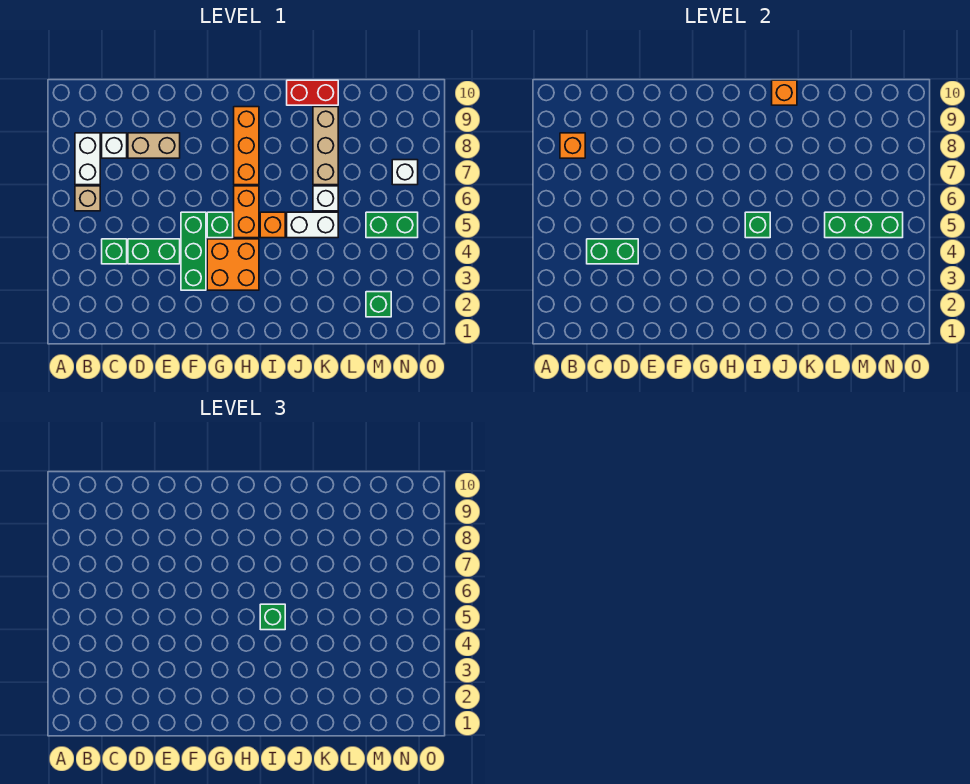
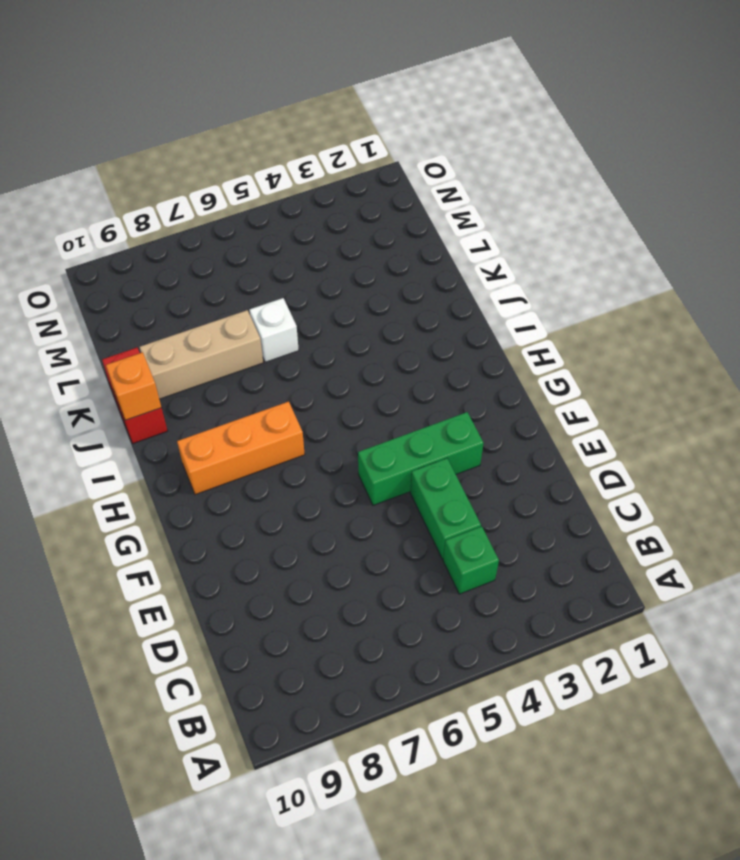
none -> tan 1x1 brick [75,186,100,211]
none -> white 1x2 brick [75,133,100,185]
none -> white 1x1 brick [102,133,127,158]

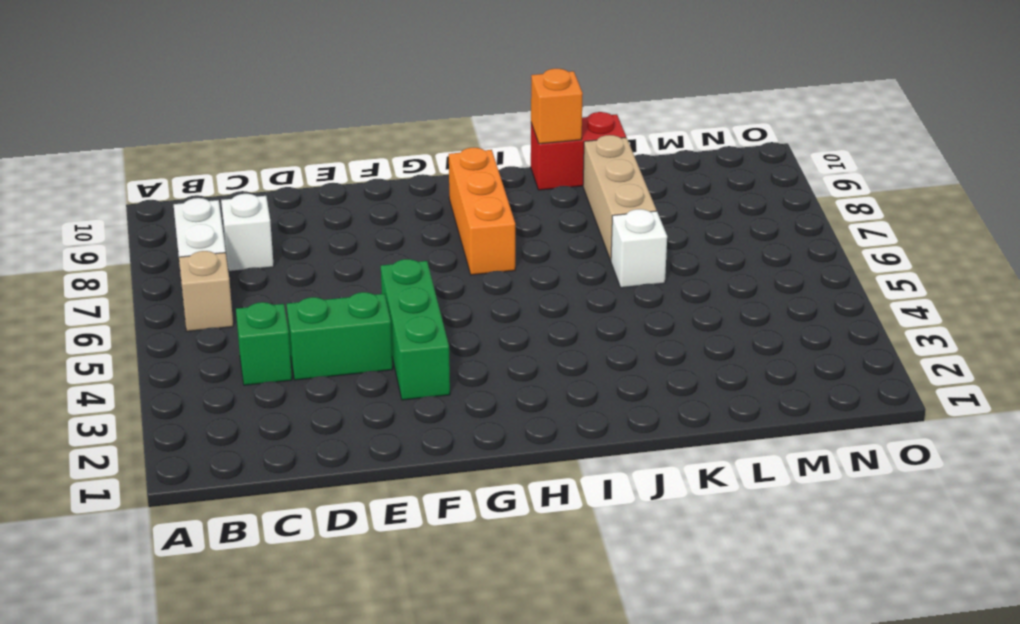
none -> tan 1x2 brick [128,133,180,158]
none -> orange 2x2 brick [207,239,259,290]
none -> green 1x1 brick [207,212,233,238]

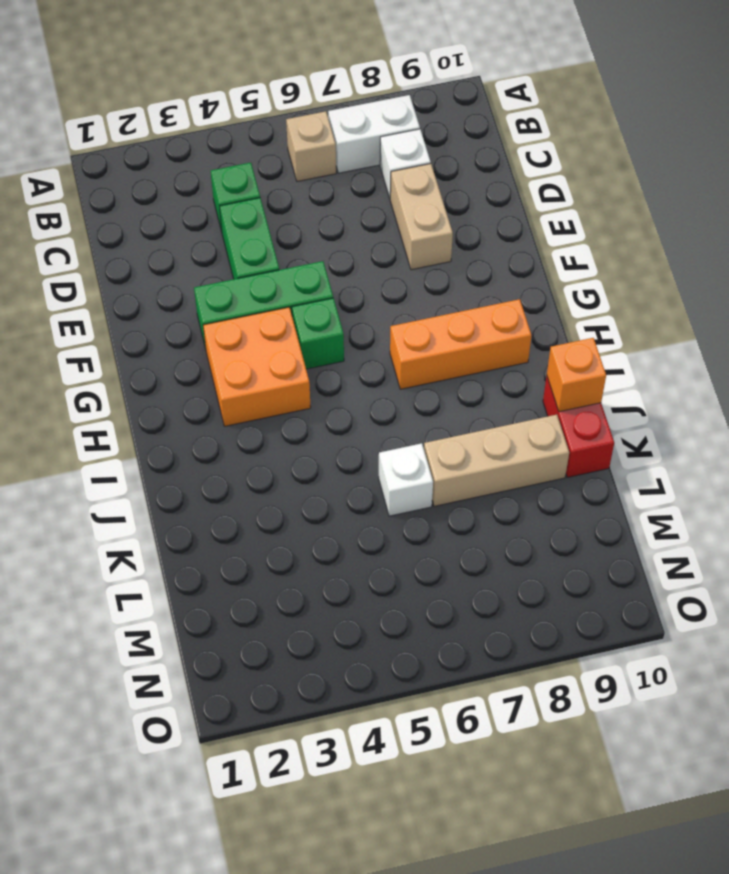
none -> orange 1x2 brick [234,186,259,238]
none -> orange 1x1 brick [260,212,285,238]
none -> white 1x2 brick [287,212,338,238]

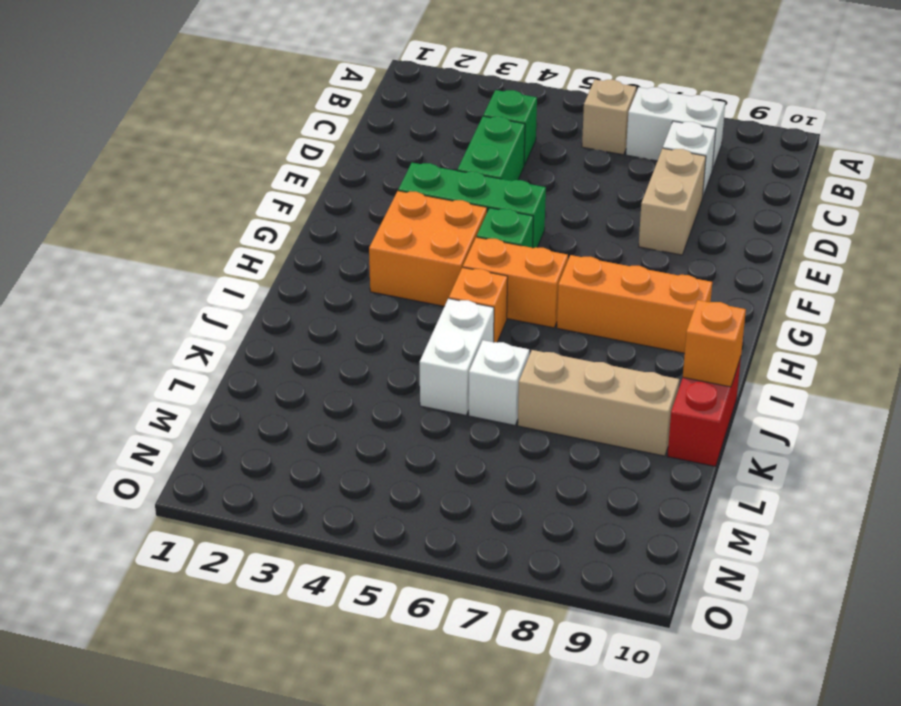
none -> green 1x1 brick [366,292,391,317]
none -> green 1x2 brick [366,212,418,238]
none -> white 1x1 brick [392,160,418,185]

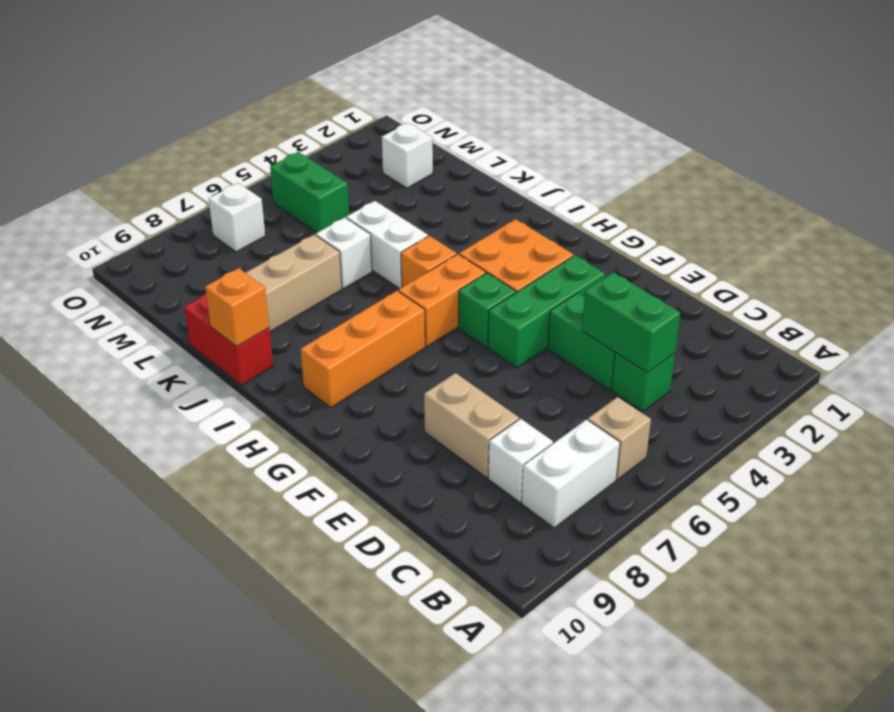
white 1x1 brick [382,123,433,188] -> green 1x1 brick [366,292,391,317]
none -> orange 1x1 brick [560,133,585,158]
none -> green 1x1 brick [745,212,770,238]
none -> green 1x3 brick [825,212,903,238]

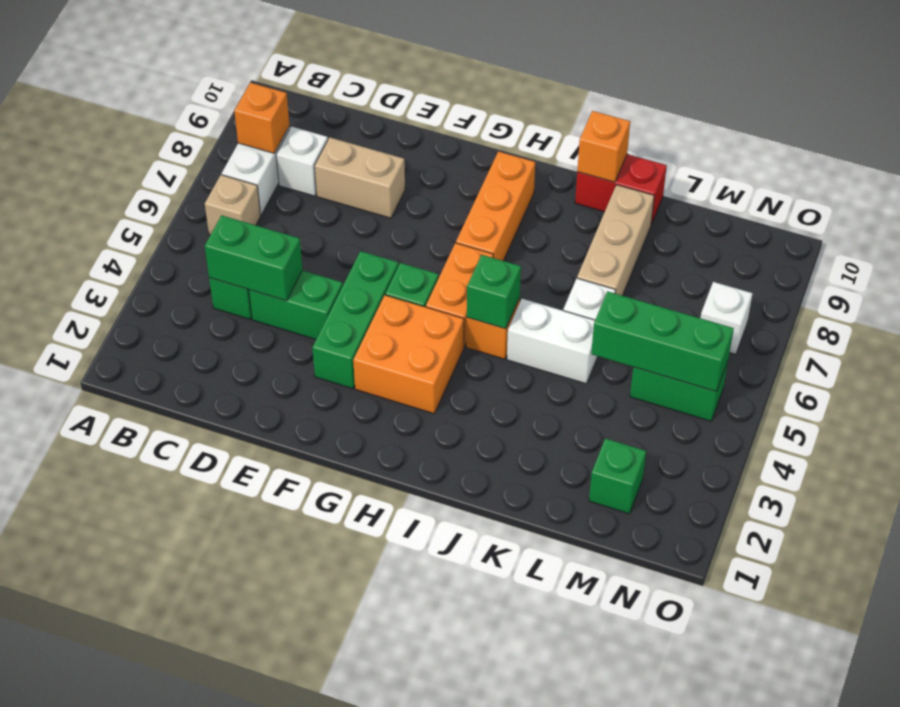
none -> green 1x1 brick [260,604,285,630]

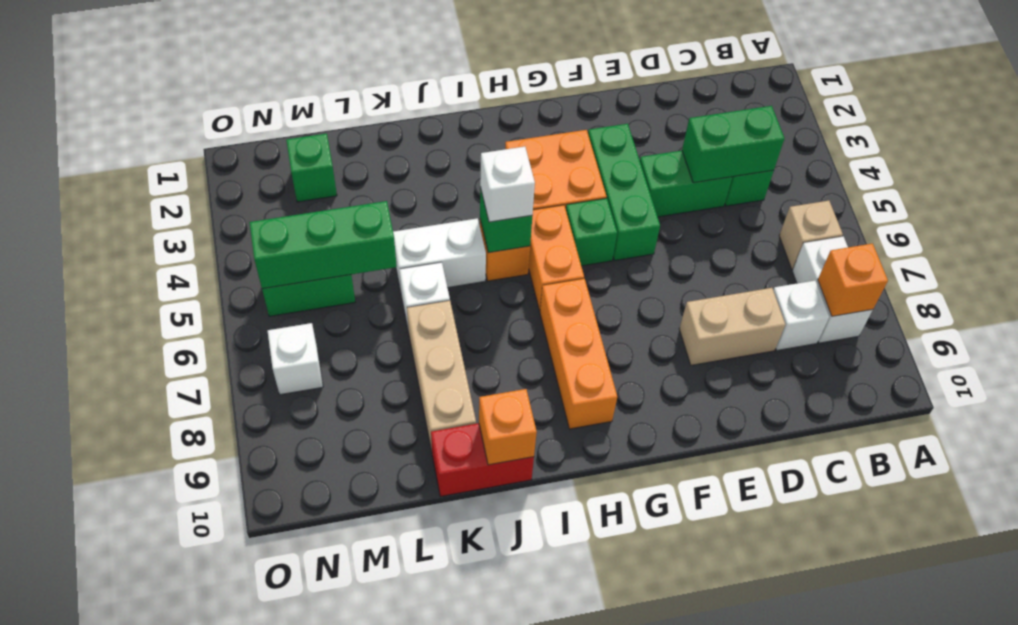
white 1x1 brick [480,147,535,222] -> green 1x1 brick [260,604,285,630]

